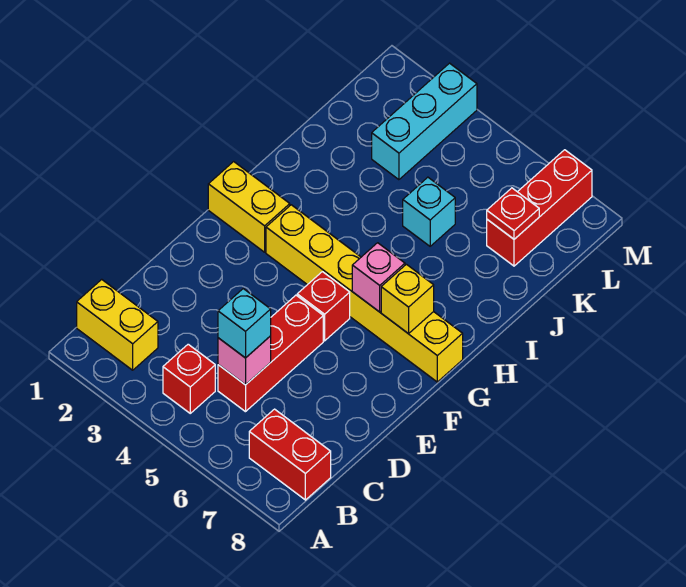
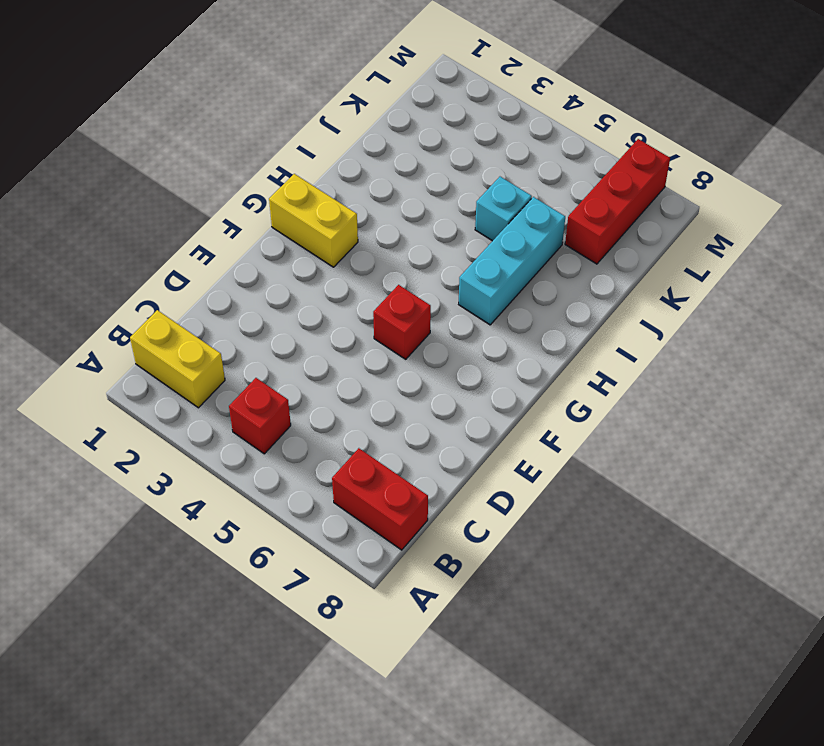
cyan 1x3 brick [459,197,565,325] -> cyan 1x3 brick moved to [372,63,477,180]
none -> red 1x3 brick [218,295,323,412]
none -> yellow 1x6 brick [266,205,463,382]
none -> pink 1x1 brick [218,336,271,385]

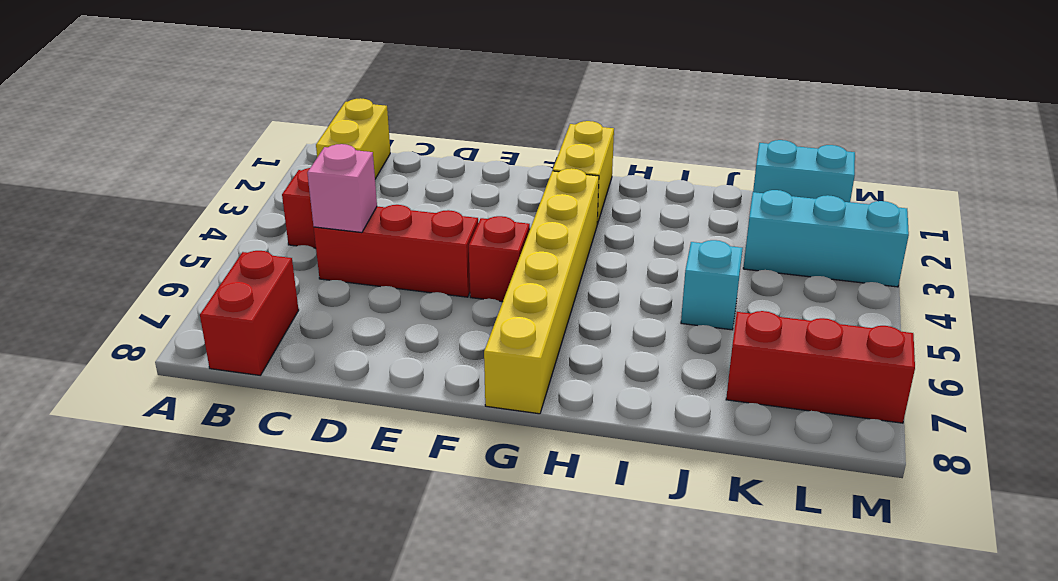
cyan 1x2 brick [753,140,855,202] -> none
none -> pink 1x1 brick [352,243,405,312]
none -> yellow 1x1 brick [381,264,434,334]
none -> red 1x1 plate [487,188,539,239]

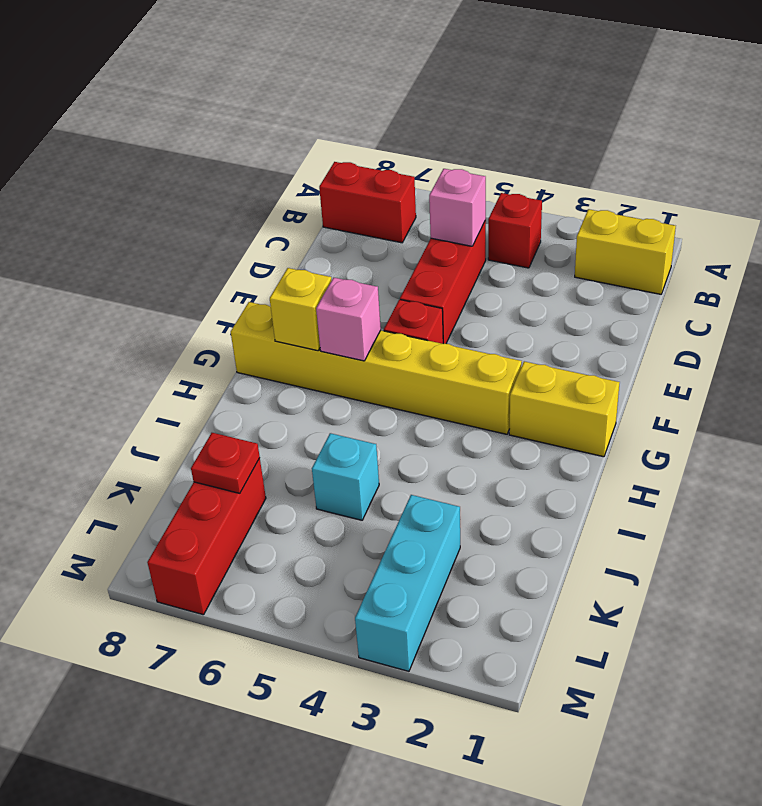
none -> cyan 1x1 brick [218,289,271,358]

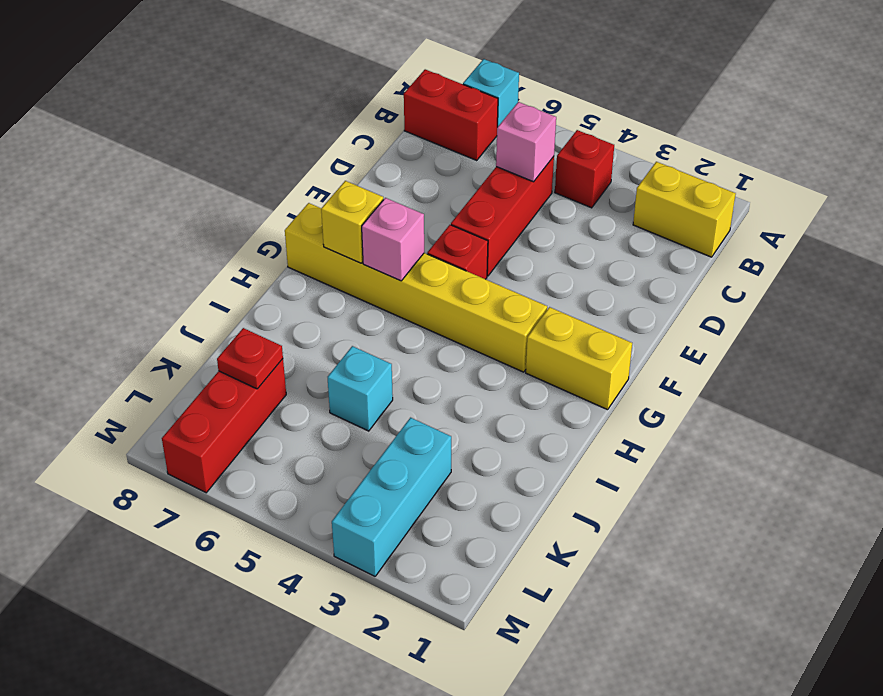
cyan 1x1 brick [463,59,519,127] -> cyan 1x1 brick moved to [218,289,271,358]

